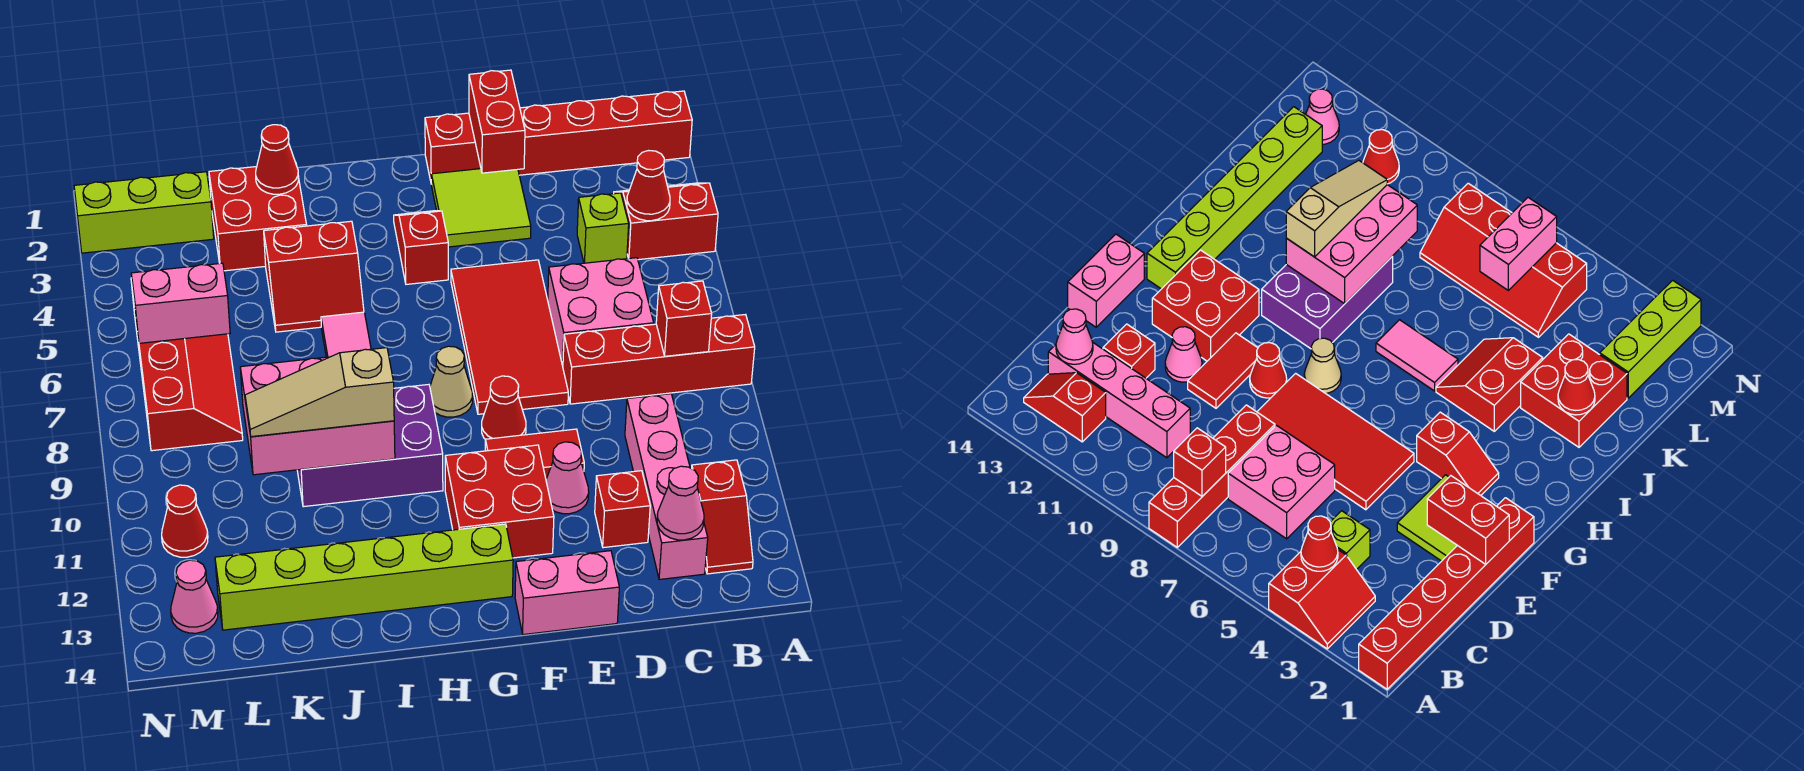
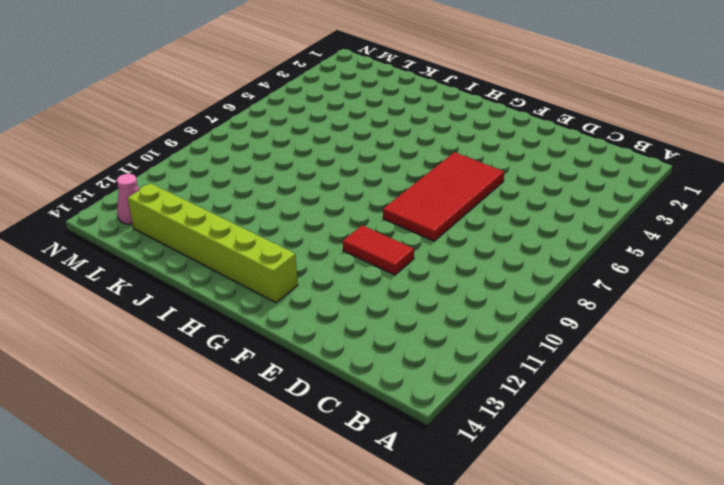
none -> red 1x6 brick [425,91,692,184]
none -> red 2x2 slope [614,183,718,260]
none -> red 1x4 brick [563,314,755,404]
none -> red 1x2 slope [692,460,753,574]

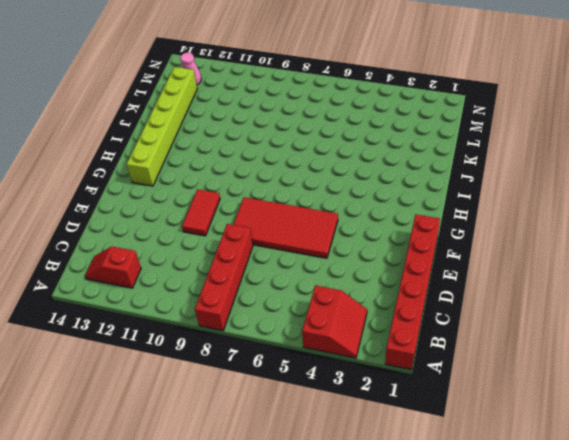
none -> lime 1x1 brick [577,193,629,263]
none -> pink 2x2 brick [548,258,654,366]
none -> pink 1x4 brick [625,394,708,580]
none -> red 1x1 brick [595,471,650,548]

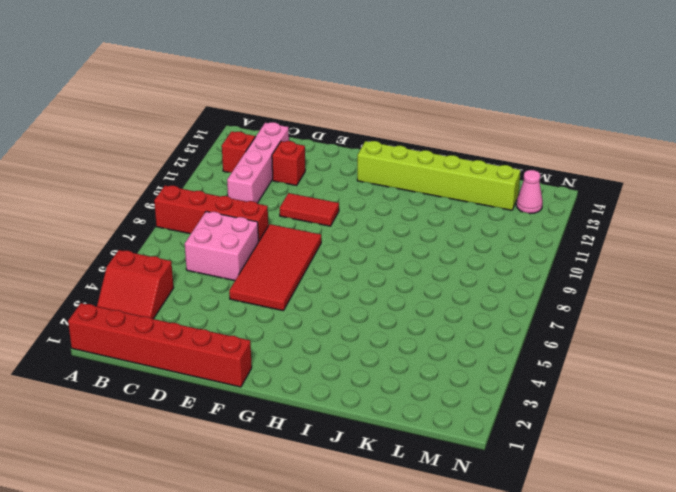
none -> lime 1x1 brick [577,193,629,263]
none -> lime 2x2 tile [431,169,531,247]
none -> pink 1x1 cone [546,442,589,514]
none -> pink 1x2 brick [515,551,619,635]

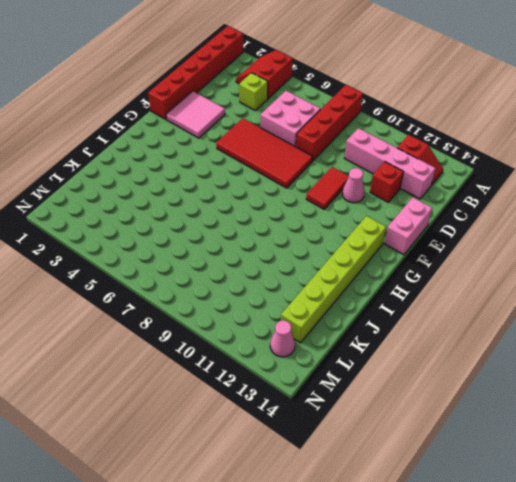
pink 2x2 tile [166,91,225,138] -> lime 2x2 tile [431,169,531,247]
none -> red 1x1 cone [482,376,526,440]
none -> red 2x2 brick [445,445,554,558]
none -> red 1x2 slope [394,211,448,284]
none -> tan 1x1 cone [430,346,472,417]

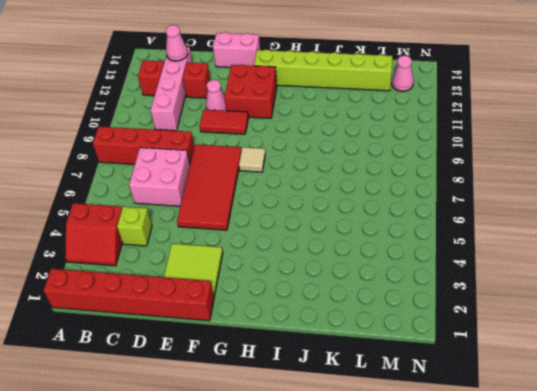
tan 1x1 tile [239,147,265,172] -> tan 1x1 cone [430,346,472,417]
none -> red 1x1 cone [482,376,526,440]
none -> red 1x2 slope [394,211,448,284]
none -> purple 2x3 brick [297,385,443,507]
none -> red 2x2 slope [264,221,364,332]

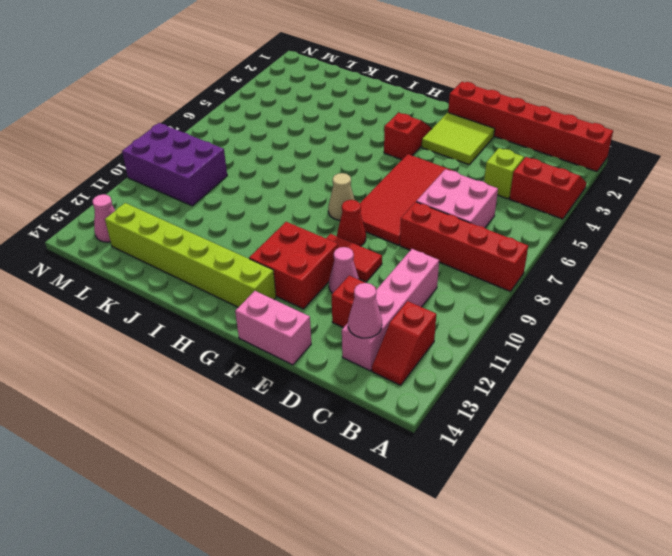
purple 2x3 brick [122,123,227,206] -> purple 2x3 brick moved to [297,385,443,507]
none -> red 2x2 slope [264,221,364,332]
none -> pink 1x2 tile [321,312,371,357]
none -> red 2x2 brick [209,167,307,271]
none -> lime 1x3 brick [74,172,214,253]

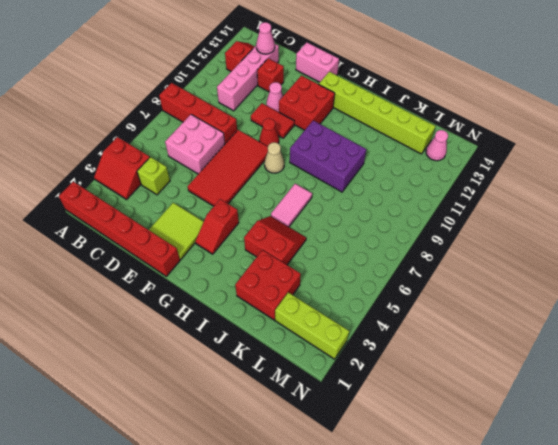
none -> red 2x4 slope [131,278,243,451]
none -> red 1x1 cone [162,485,208,557]
none -> red 1x1 cone [627,151,670,221]
none -> red 1x1 brick [656,281,712,356]

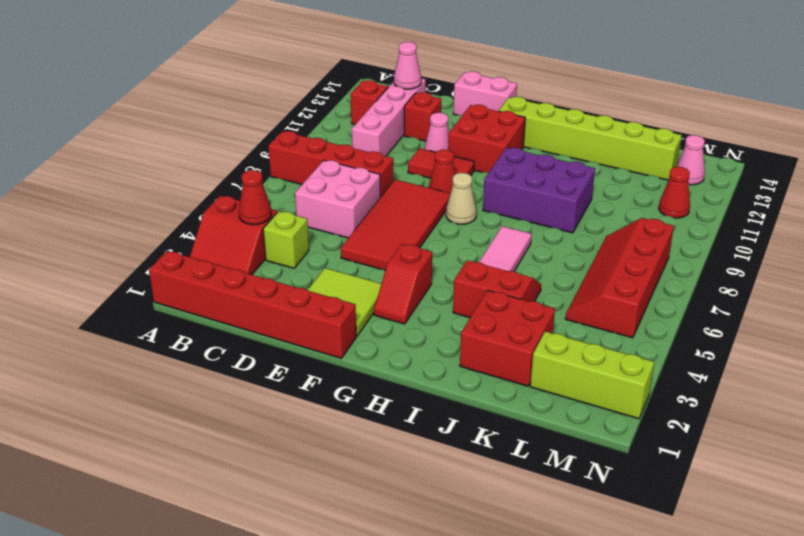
none -> red 1x1 brick [656,281,712,356]
none -> red 1x2 brick [469,70,525,173]
none -> pink 2x3 brick [240,357,395,475]
none -> red 1x1 cone [256,125,299,194]

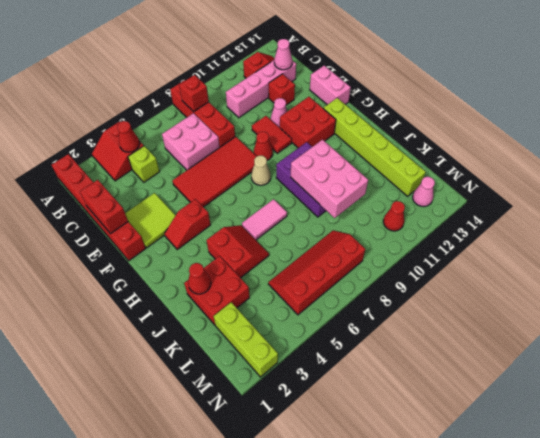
red 1x2 brick [80,180,128,234] -> red 1x2 brick turned to [469,70,525,173]
none -> pink 1x2 brick [131,263,230,343]
none -> tan 1x3 slope [245,348,394,437]

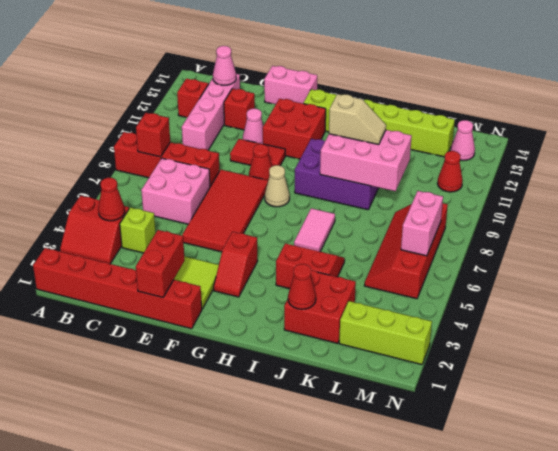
tan 1x2 slope [329,94,386,145] -> tan 1x3 slope [245,348,394,437]
pink 1x2 brick [401,191,443,256] -> pink 1x2 brick turned to [131,263,230,343]

